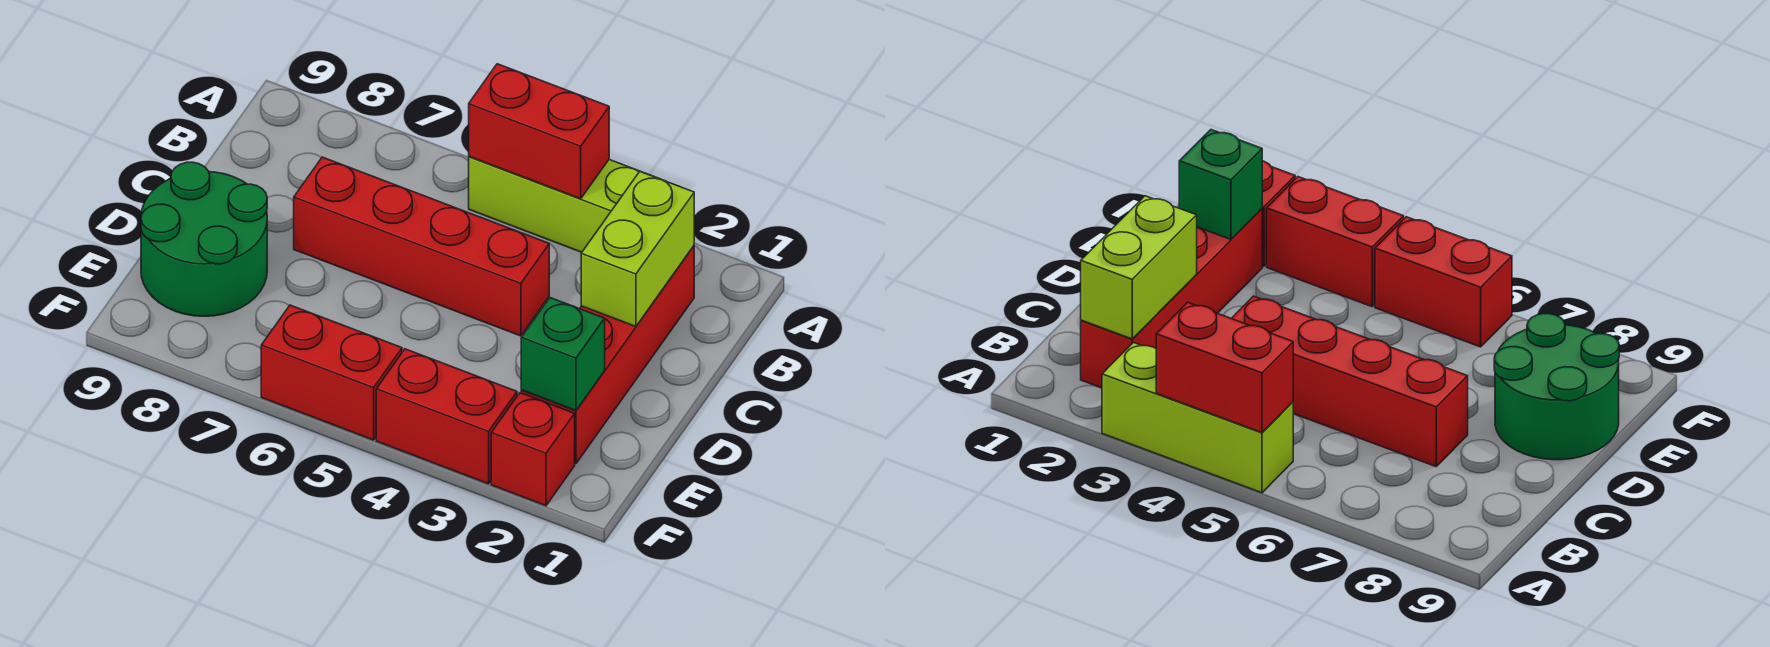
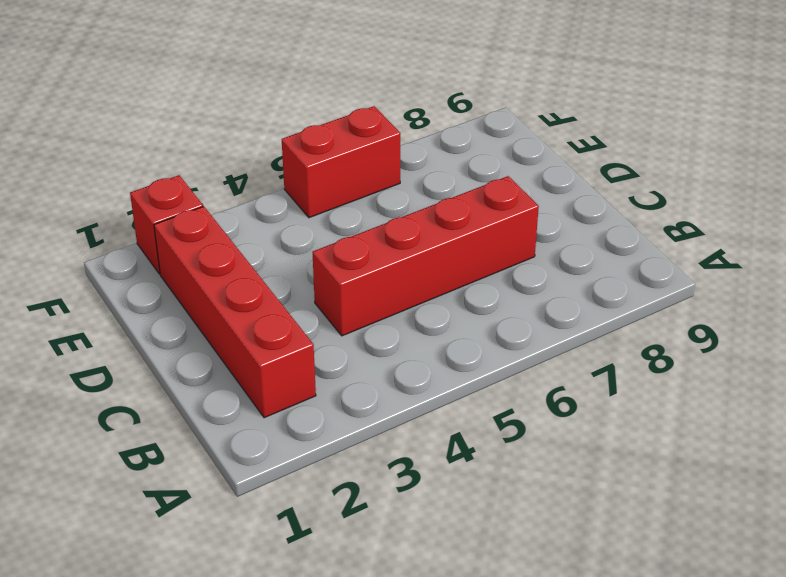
none -> lime 1x3 brick [469,157,662,252]
none -> green 2x2 round brick [141,162,267,316]

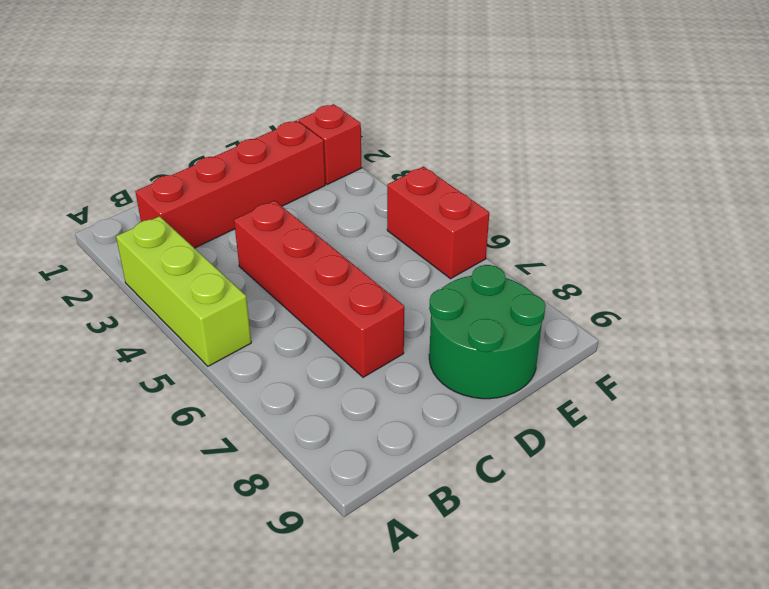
none -> red 1x2 brick [376,349,517,484]
none -> red 1x2 brick [469,64,609,199]

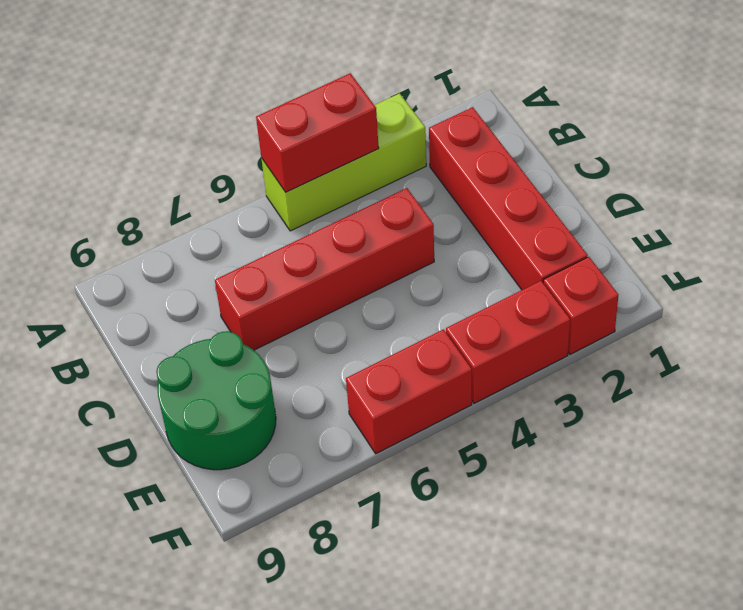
none -> lime 1x2 brick [581,171,694,327]
none -> green 1x1 brick [521,298,605,411]

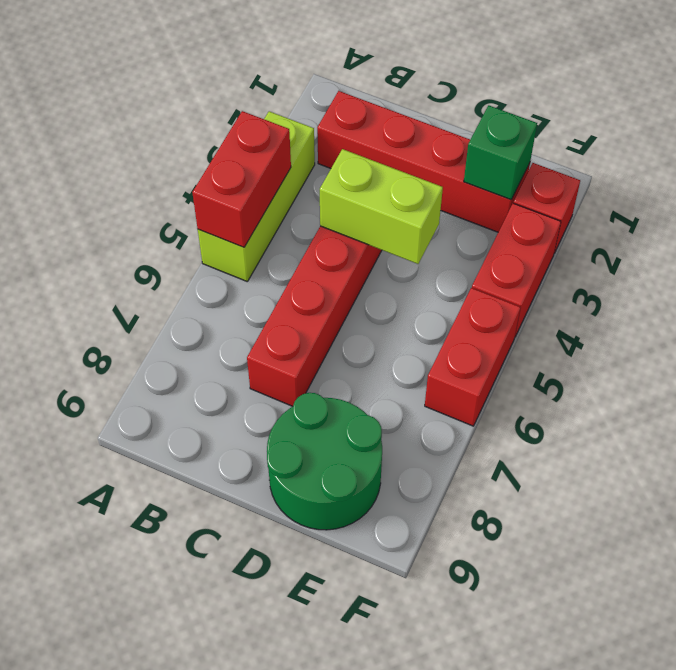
lime 1x2 brick [320,149,443,264] -> lime 1x2 brick moved to [581,171,694,327]

